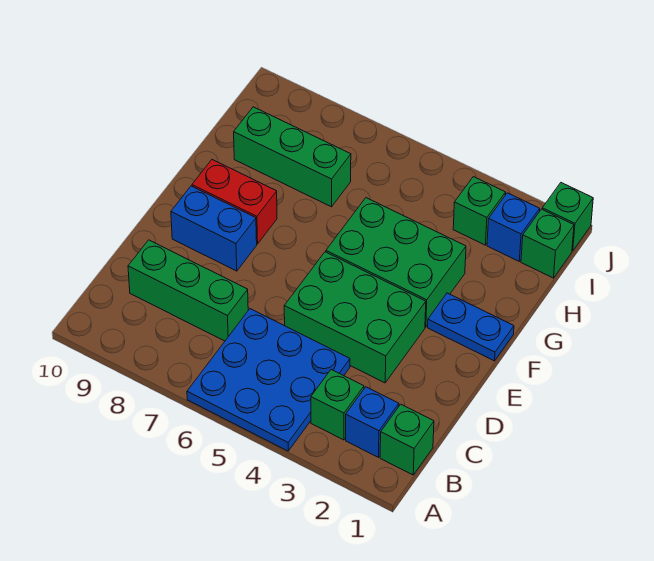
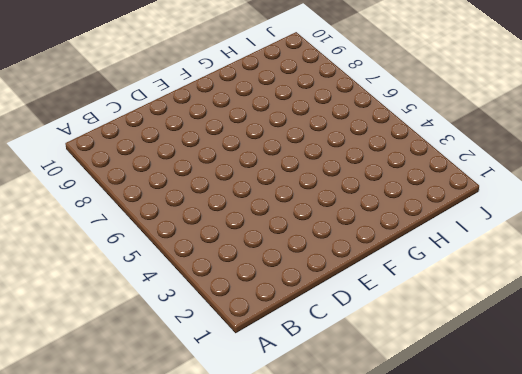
none -> blue 3x3 plate [187,309,350,451]
none -> green 1x1 brick [380,404,434,475]
none -> blue 1x1 brick [346,387,399,457]

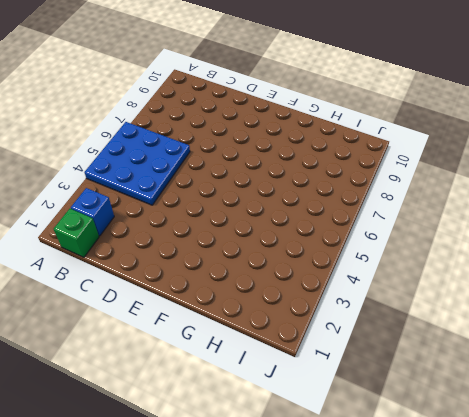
none -> green 1x1 brick [311,370,364,440]
none -> green 1x3 brick [128,240,248,341]
none -> green 2x3 brick [284,252,426,383]

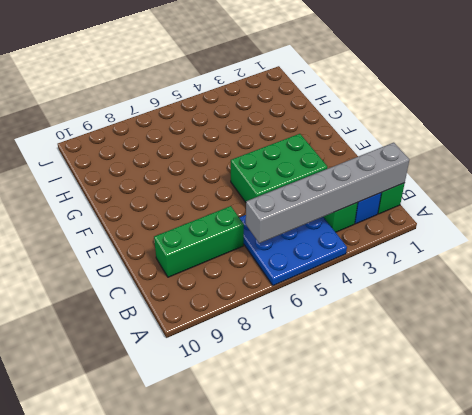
grey 1x6 brick [246,143,409,243] -> none
none -> blue 1x2 brick [171,186,257,271]
none -> blue 1x2 plate [428,293,514,361]
none -> green 2x3 brick [326,198,466,327]

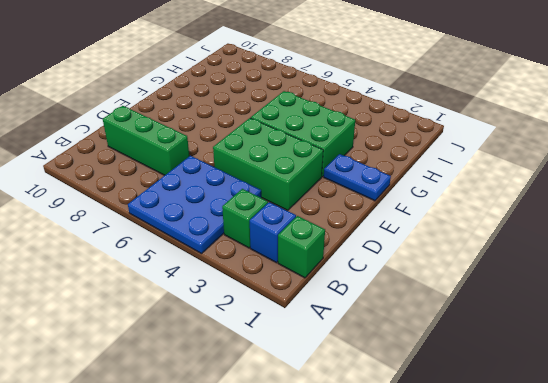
none -> blue 1x2 brick [171,186,257,271]
none -> red 1x2 brick [192,160,277,244]
none -> green 1x3 brick [234,107,351,207]

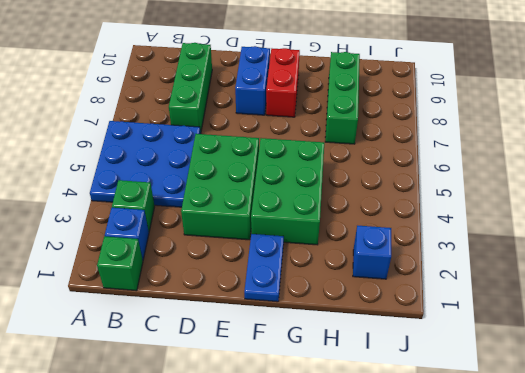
none -> green 1x1 brick [521,209,574,278]
none -> green 1x1 brick [453,177,506,245]
none -> green 1x1 brick [542,183,593,251]

